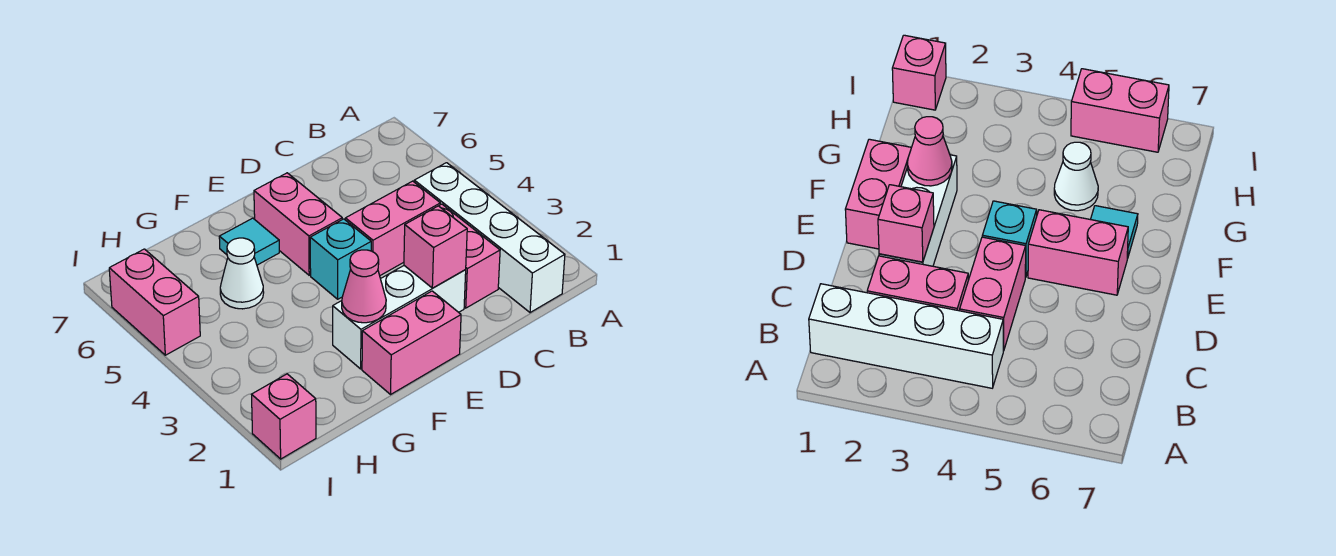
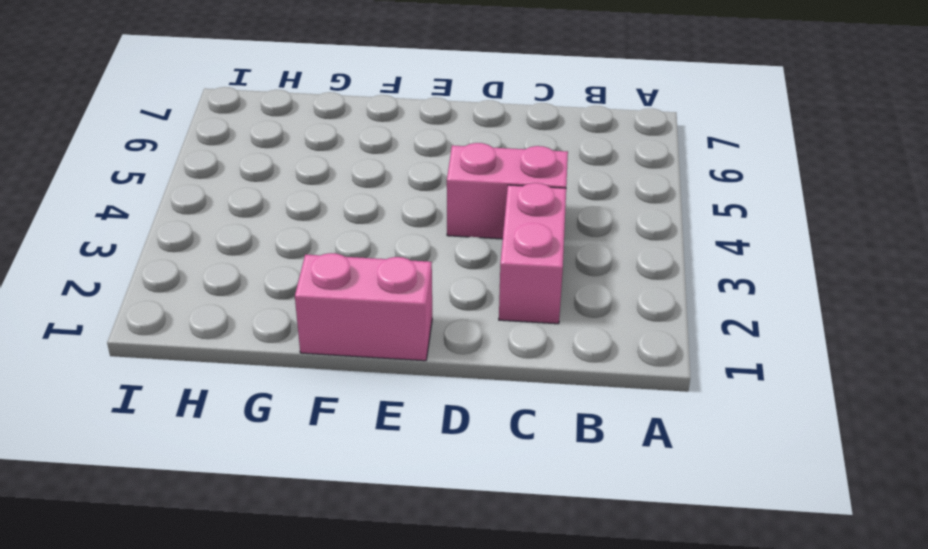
none -> white 1x4 brick [414,163,565,313]
none -> white 1x3 brick [333,266,466,369]
none -> cyan 1x1 brick [310,219,371,299]

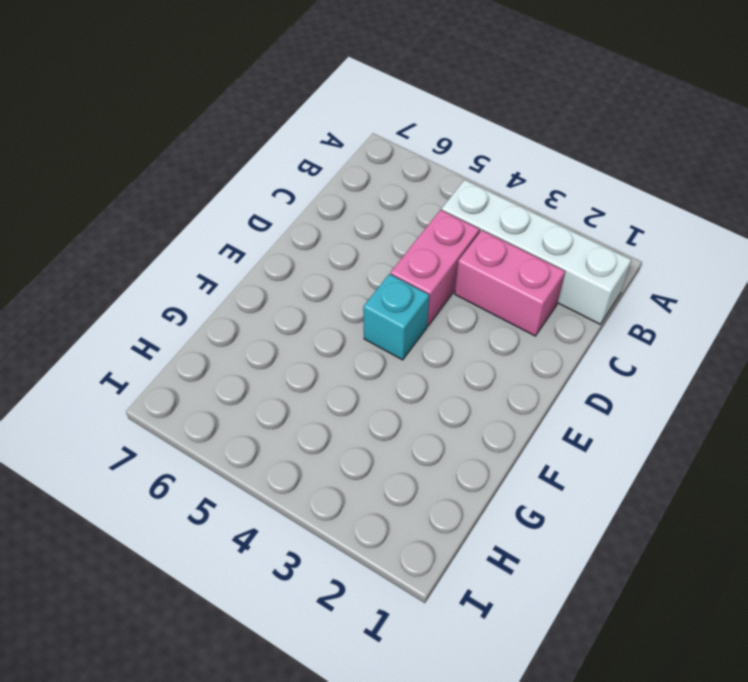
none -> white 1x3 brick [333,266,466,369]
none -> pink 1x2 brick [362,291,461,394]
none -> pink 1x2 brick [254,173,342,275]

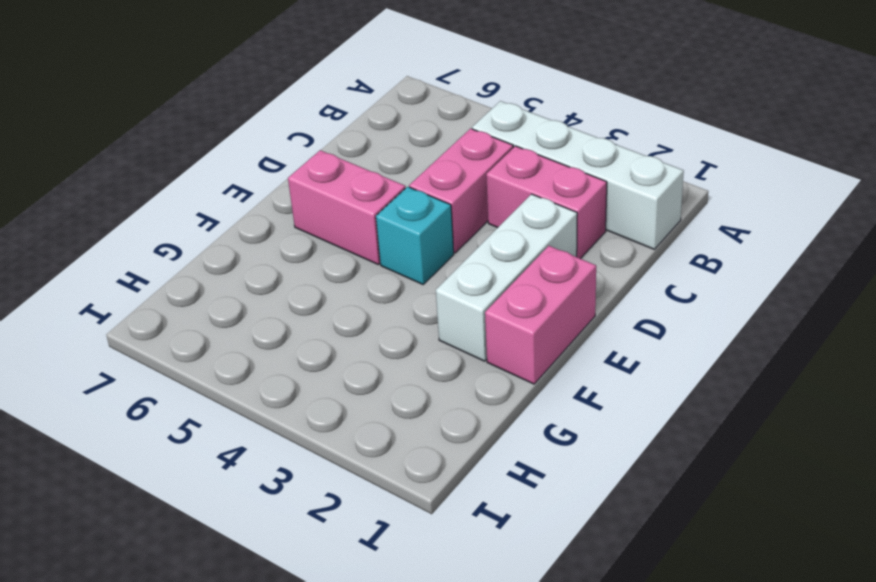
none -> cyan 1x1 tile [219,218,279,265]
none -> white 1x1 cone [220,238,264,309]
none -> pink 1x1 brick [252,374,316,459]

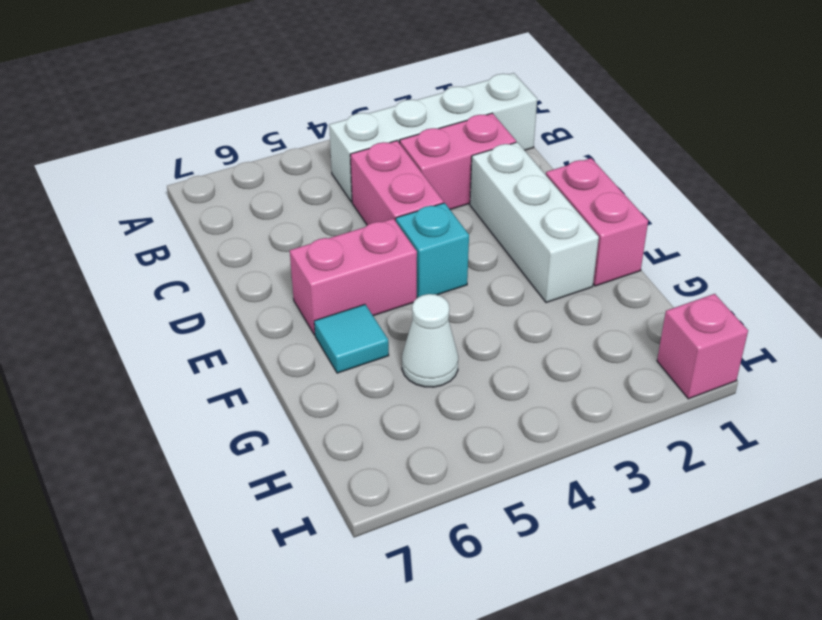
none -> pink 1x2 brick [109,249,200,355]
none -> pink 1x1 brick [404,206,467,288]
none -> pink 1x1 cone [342,250,386,323]

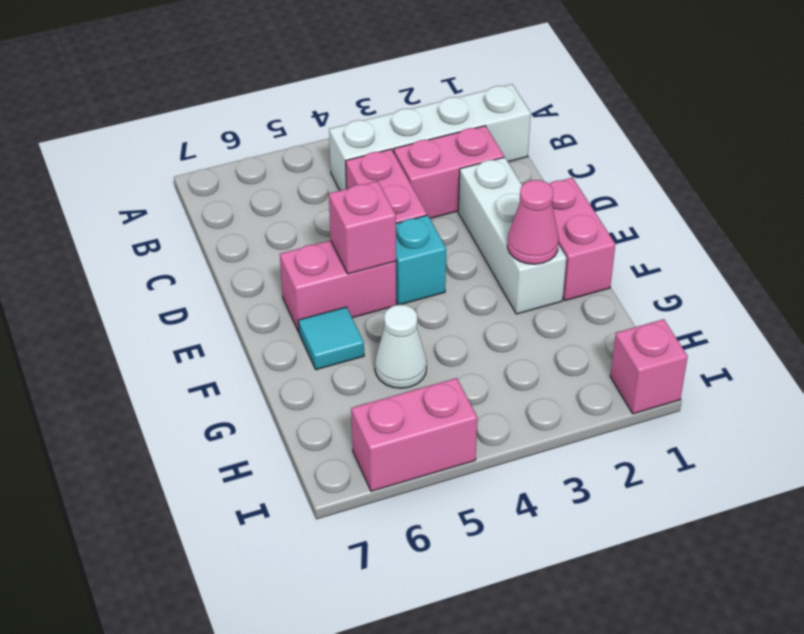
pink 1x1 brick [329,181,396,274] -> pink 1x1 brick moved to [404,206,467,288]

